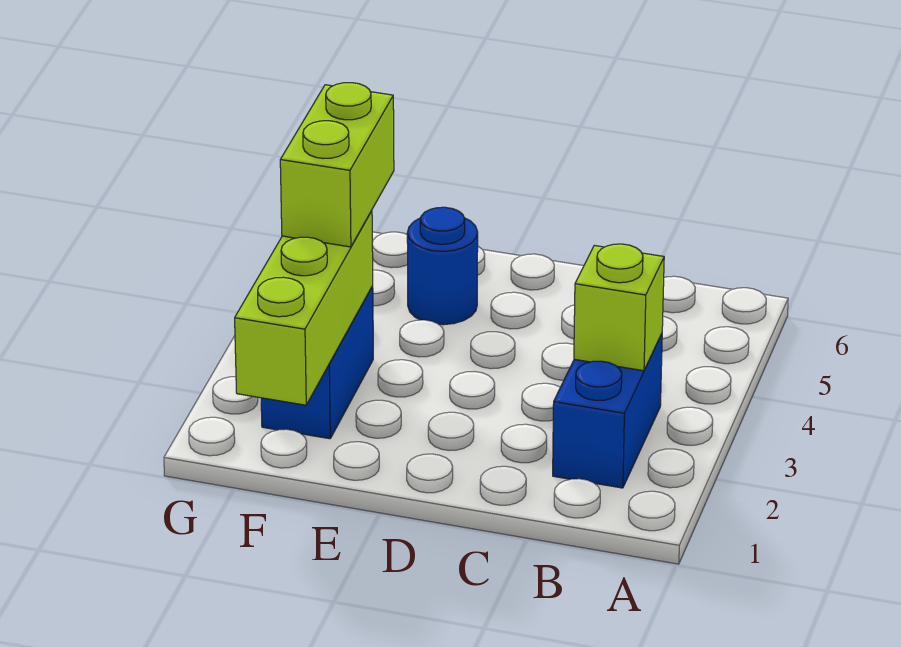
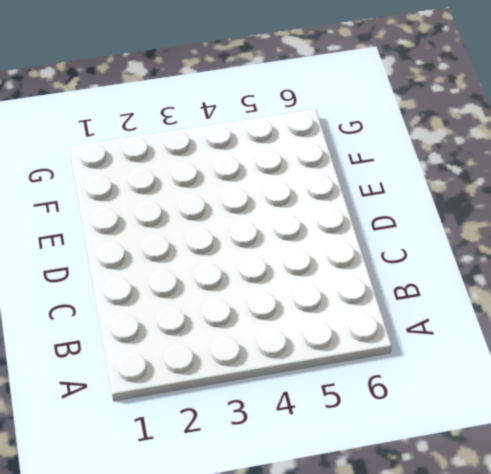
none -> blue 1x2 brick [553,334,662,488]
none -> blue 1x1 round brick [407,207,478,325]

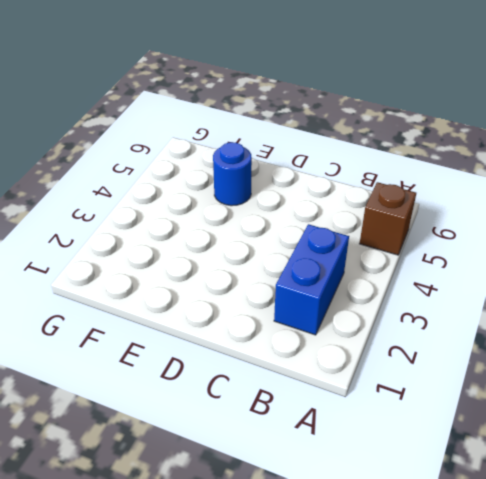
brown 1x1 brick [360,182,416,255] -> none
none -> blue 1x2 brick [261,287,373,439]
none -> lime 1x1 brick [574,244,664,371]

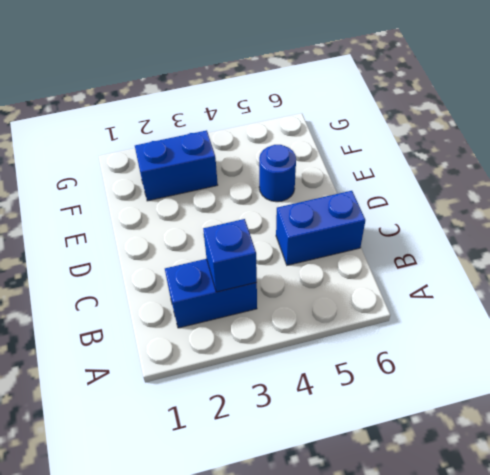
blue 1x1 brick [203,219,257,292] -> lime 1x1 brick [574,244,664,371]
blue 1x2 brick [276,191,365,265] -> none
none -> lime 1x3 brick [235,211,373,405]
none -> lime 1x2 brick [280,83,394,247]

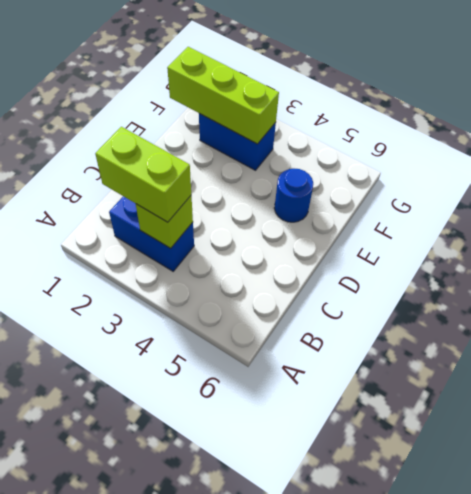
lime 1x2 brick [95,127,191,222] -> lime 1x2 brick moved to [280,83,394,247]

